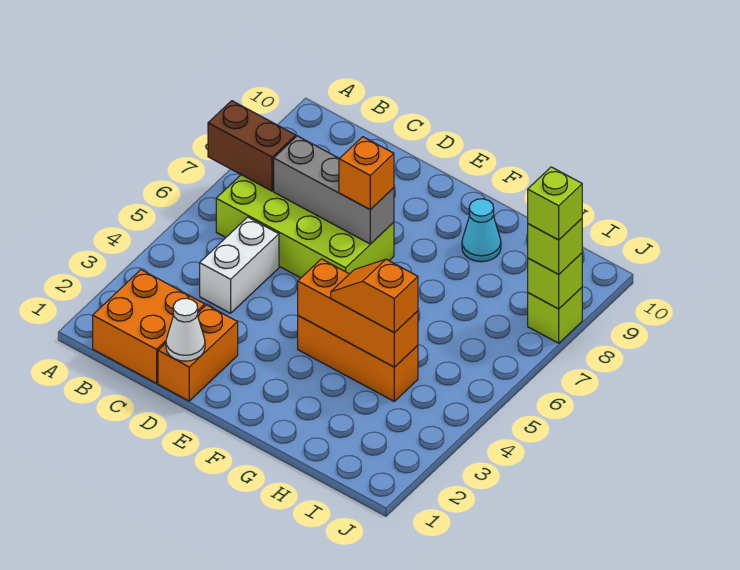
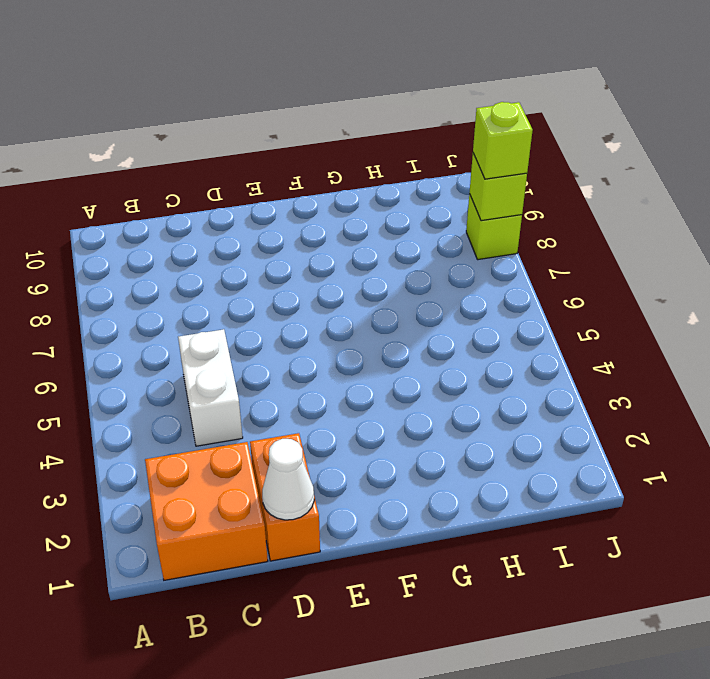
none -> lime 2x4 brick [216,175,394,278]
none -> orange 1x3 brick [298,316,418,401]
none -> cyan 1x1 cone [462,199,501,262]

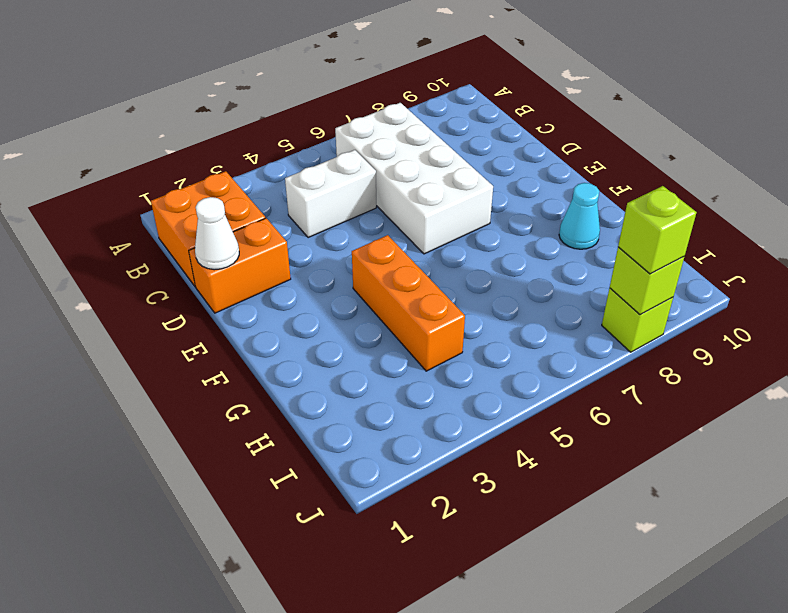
white 2x4 brick [335,103,493,254] -> lime 2x4 brick [216,175,394,278]
none -> brown 1x2 brick [208,101,296,191]
none -> grey 1x3 brick [274,136,394,244]
none -> orange 1x3 brick [298,259,418,367]

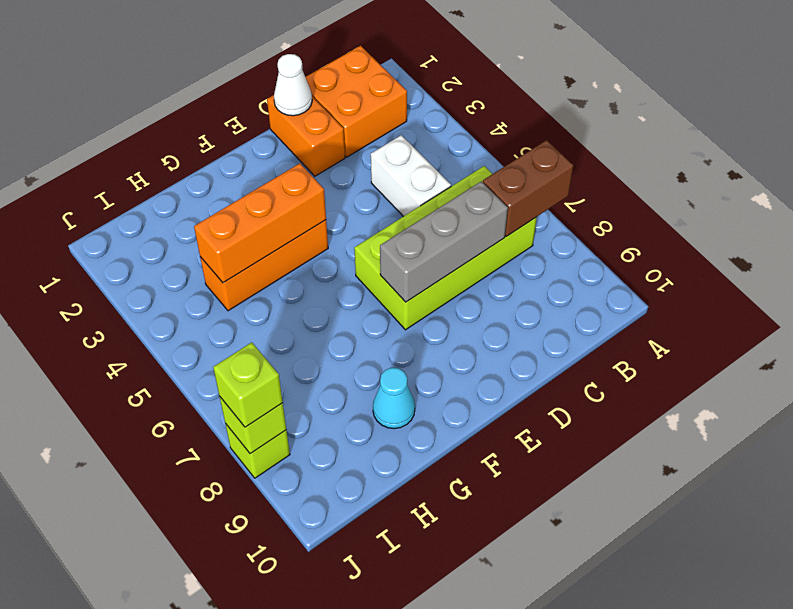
none -> orange 1x1 brick [339,137,394,210]
none -> orange 1x2 slope [331,259,418,333]
none -> lime 1x1 brick [528,167,582,240]

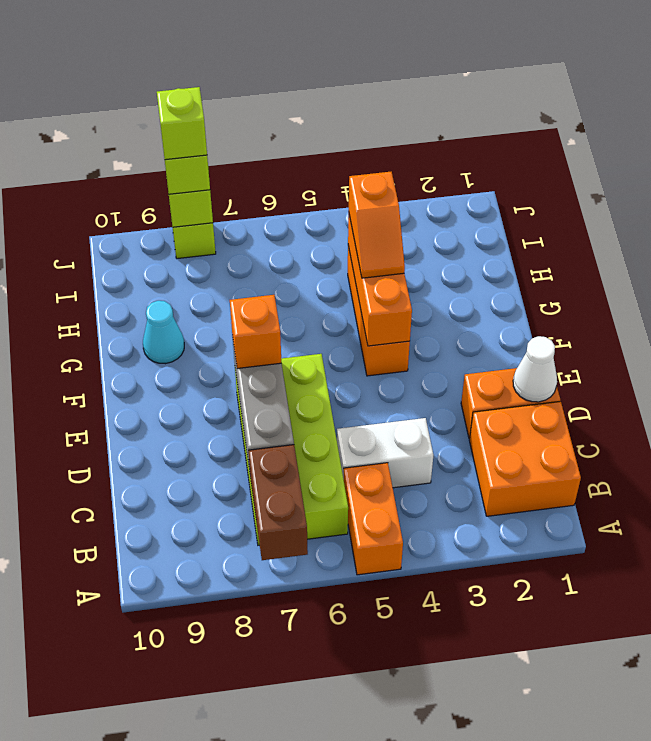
orange 1x2 brick [344,463,403,575] -> none

